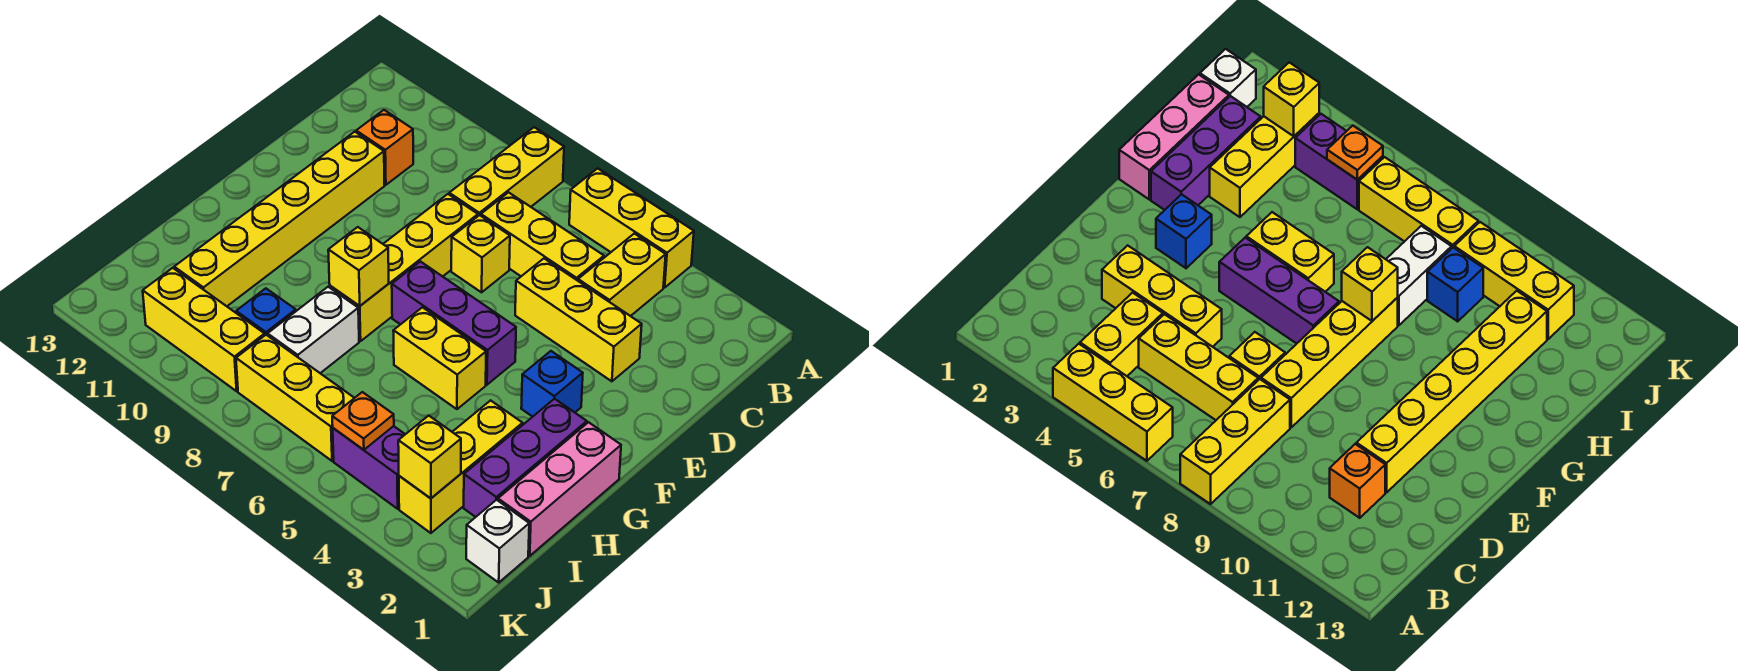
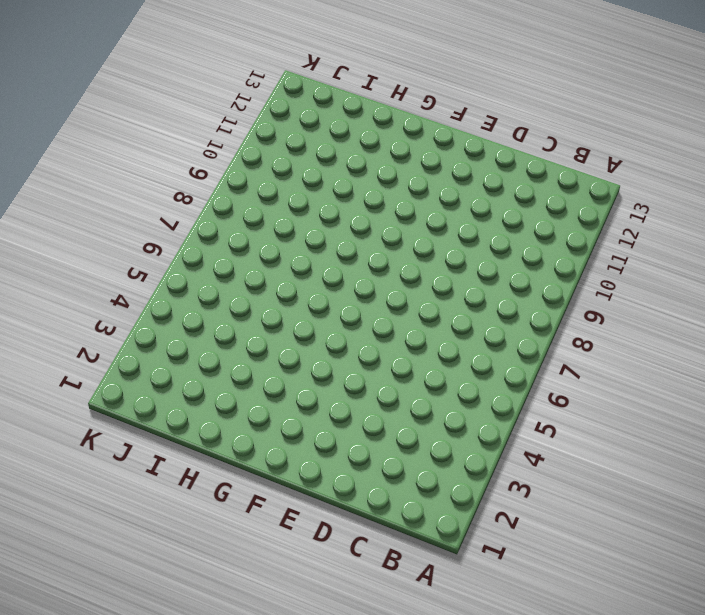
none -> yellow 1x3 brick [569,168,694,288]
none -> yellow 1x3 brick [449,127,564,216]
none -> yellow 1x2 brick [578,234,666,316]

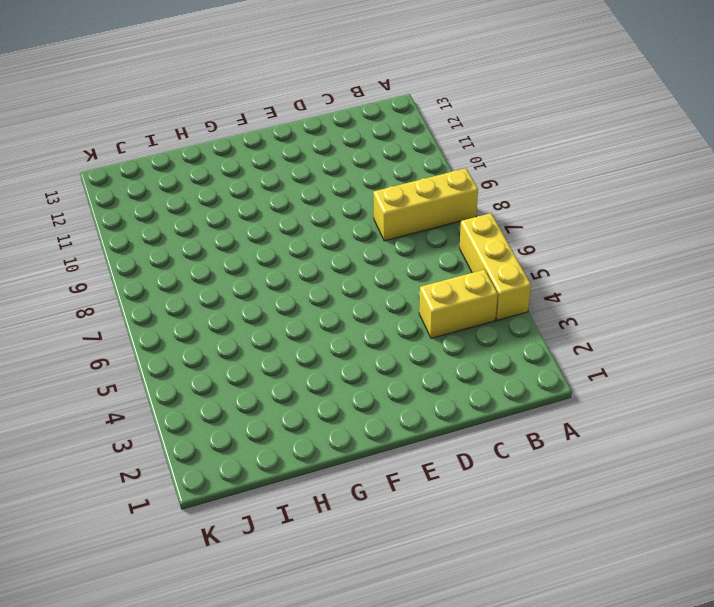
none -> yellow 1x3 brick [481,192,604,281]
none -> orange 1x1 brick [356,110,413,185]
none -> yellow 1x3 brick [515,259,642,381]

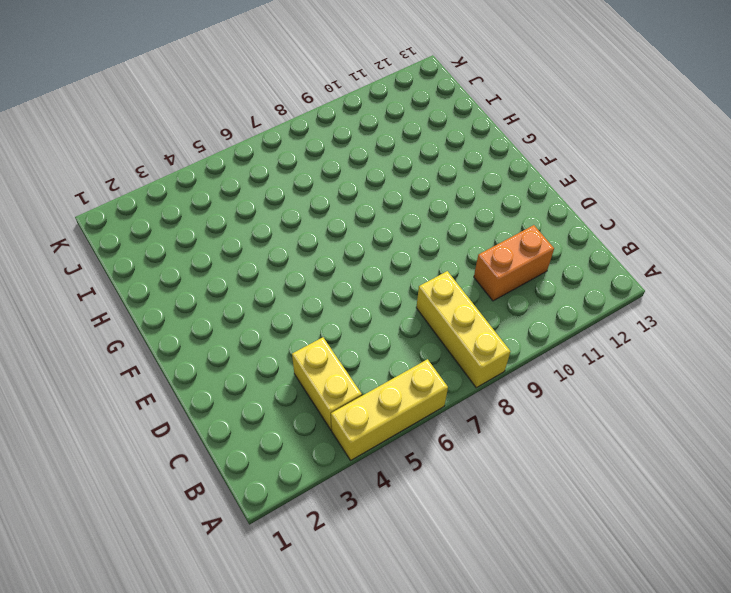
orange 1x2 brick [474,225,554,301] -> orange 1x1 brick [356,110,413,185]
none -> yellow 1x3 brick [481,192,604,281]
none -> yellow 1x3 brick [515,259,642,381]
none -> yellow 1x1 brick [451,215,510,292]

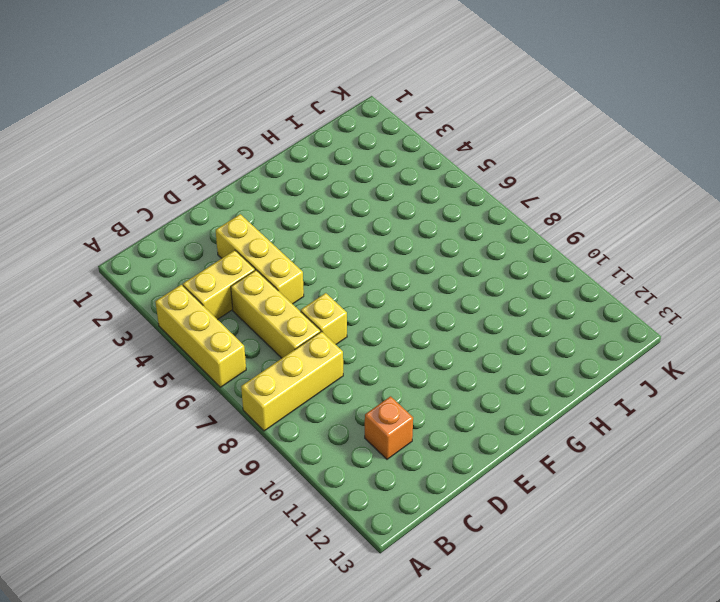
none -> yellow 1x4 brick [330,194,478,341]
none -> yellow 1x6 brick [174,132,385,306]
none -> blue 1x1 brick [521,351,583,417]

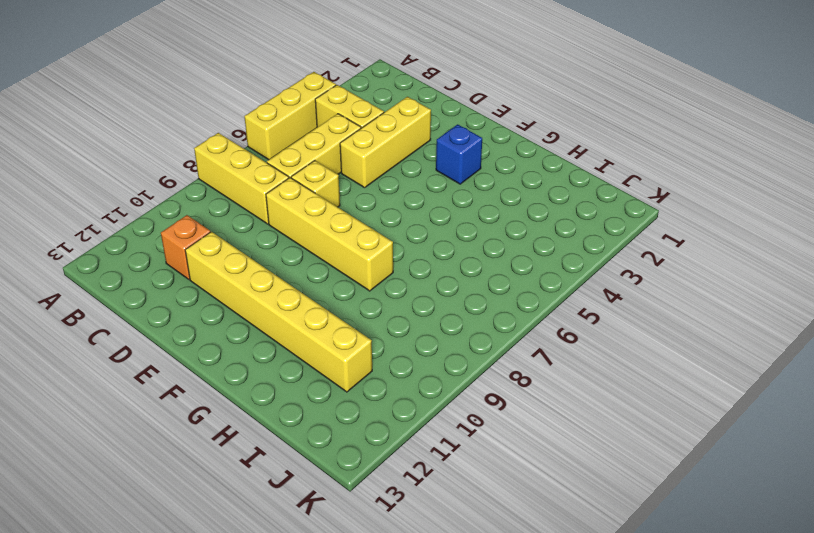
none -> purple 1x3 brick [392,262,516,385]
none -> pink 1x3 brick [498,422,621,556]
none -> purple 1x3 brick [464,399,587,517]

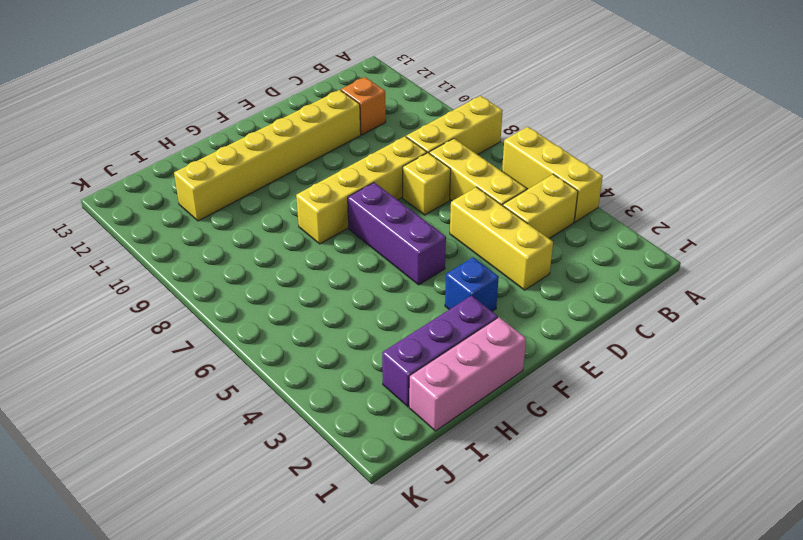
none -> yellow 1x2 brick [393,307,486,409]
none -> yellow 1x3 brick [399,400,523,533]
none -> white 1x2 brick [268,287,359,373]

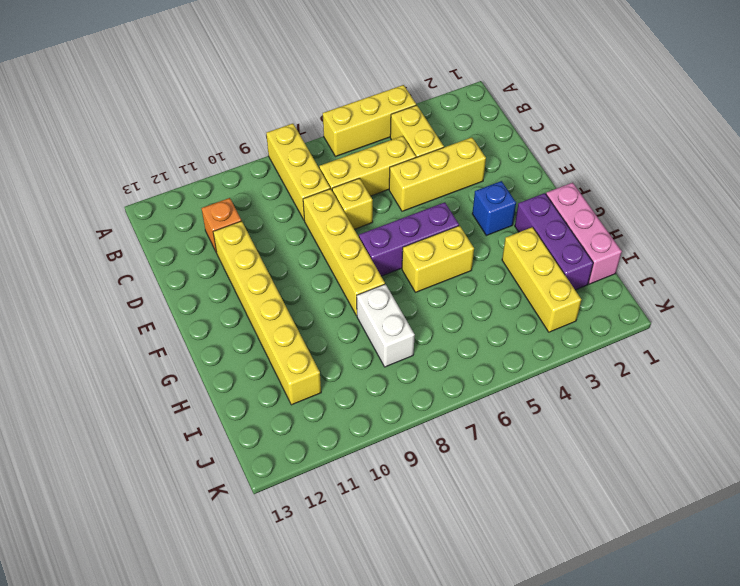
none -> blue 1x1 brick [236,288,296,336]
none -> white 1x1 brick [466,500,529,582]
none -> purple 1x2 brick [333,426,405,509]

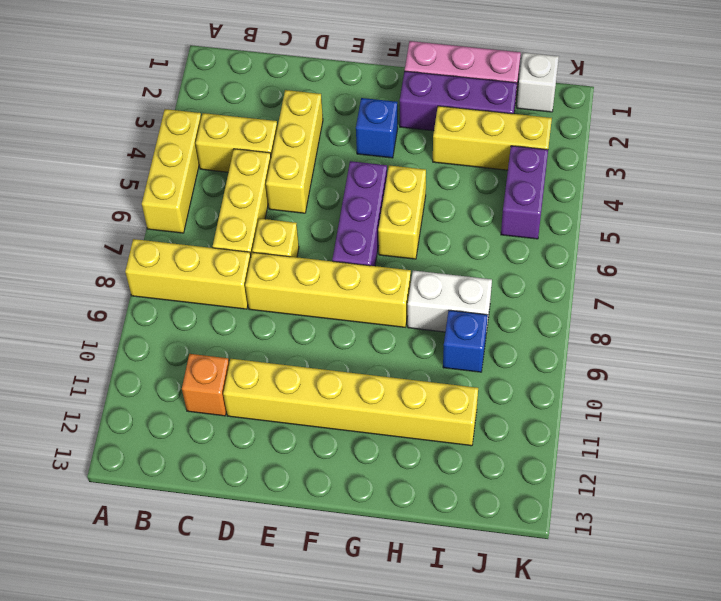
none -> yellow 1x3 brick [236,335,354,461]
none -> yellow 1x3 brick [143,268,265,391]
none -> yellow 1x1 brick [328,227,389,306]

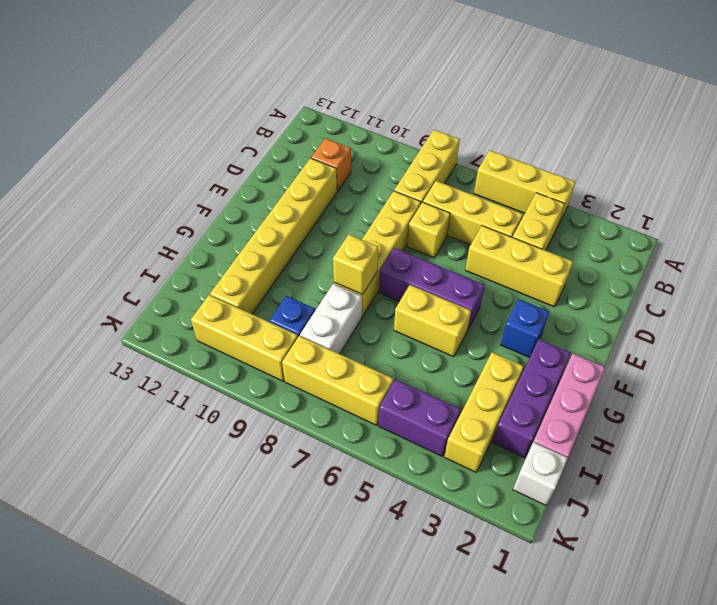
none -> yellow 1x1 brick [398,416,461,498]
none -> orange 1x1 plate [332,392,394,450]

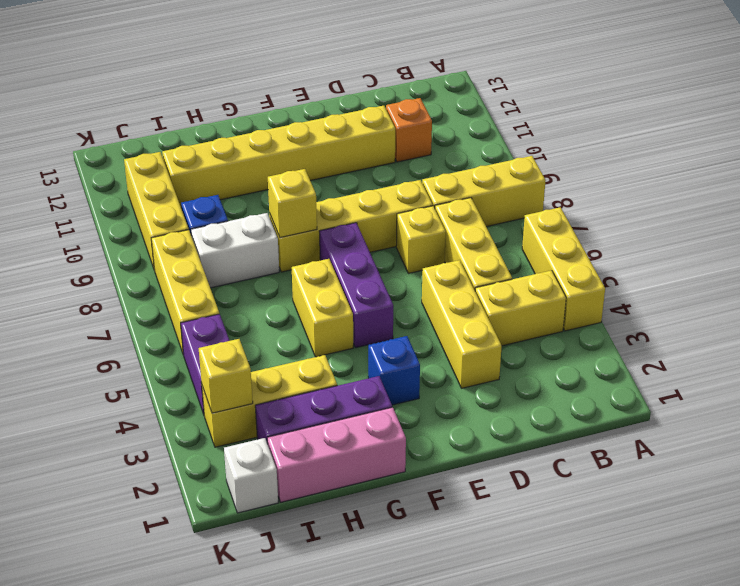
none -> orange 1x1 plate [332,392,394,450]

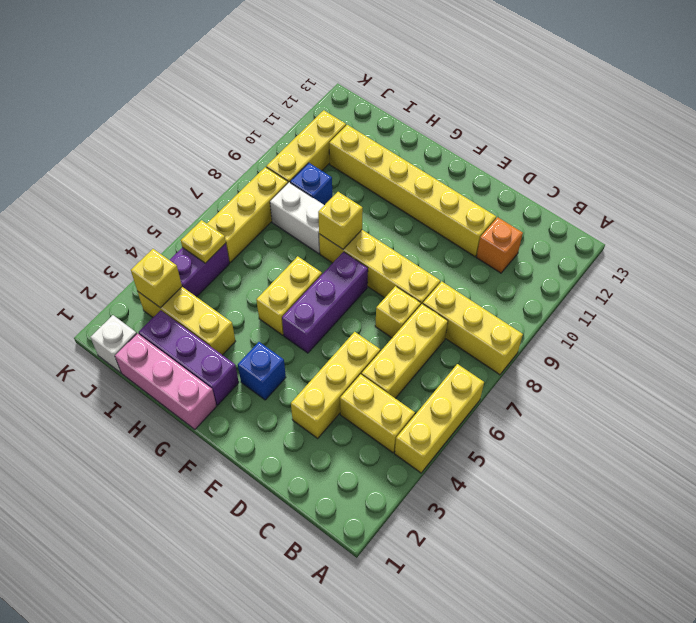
yellow 1x1 plate [181,220,226,263] -> orange 1x1 plate [332,392,394,450]

